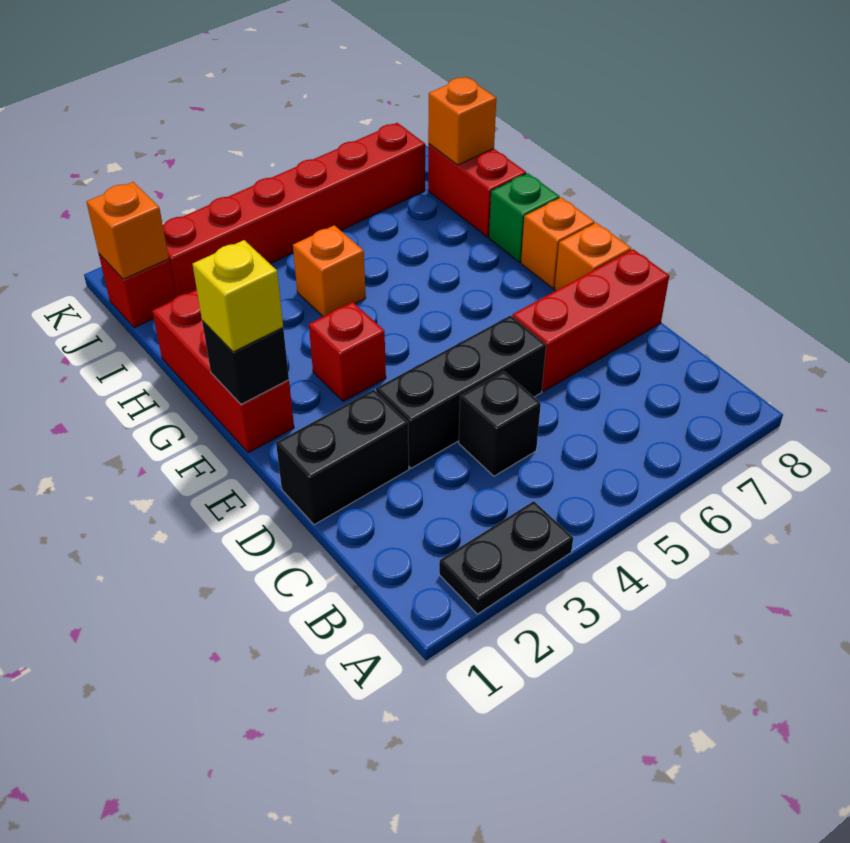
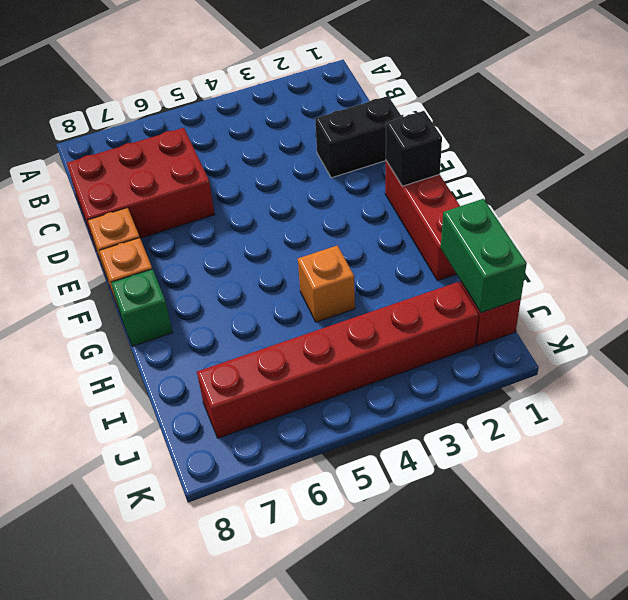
red 2x3 brick [67,128,215,245] -> red 1x3 brick [512,249,669,391]
green 1x2 brick [441,199,527,313] -> orange 1x1 brick [86,182,169,279]
none -> black 1x2 plate [439,501,573,614]
none -> black 1x1 brick [459,371,541,476]
none -> black 1x3 brick [376,316,546,468]

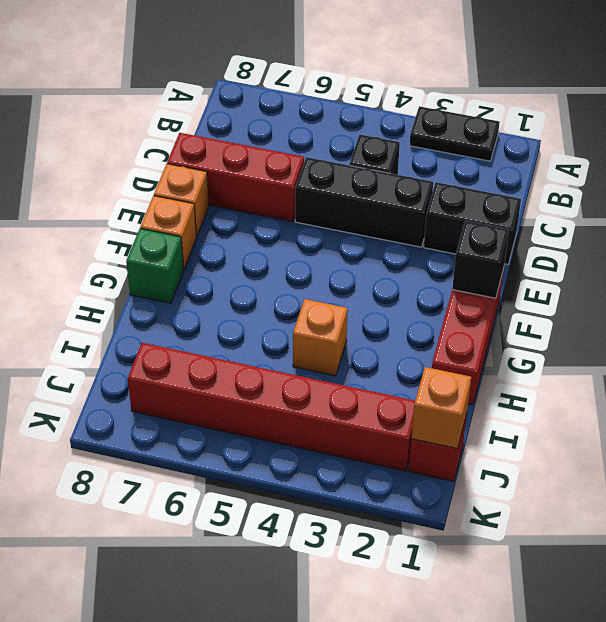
none -> red 1x1 brick [309,302,386,402]
none -> red 1x2 brick [428,144,526,237]
none -> orange 1x1 brick [428,77,496,165]

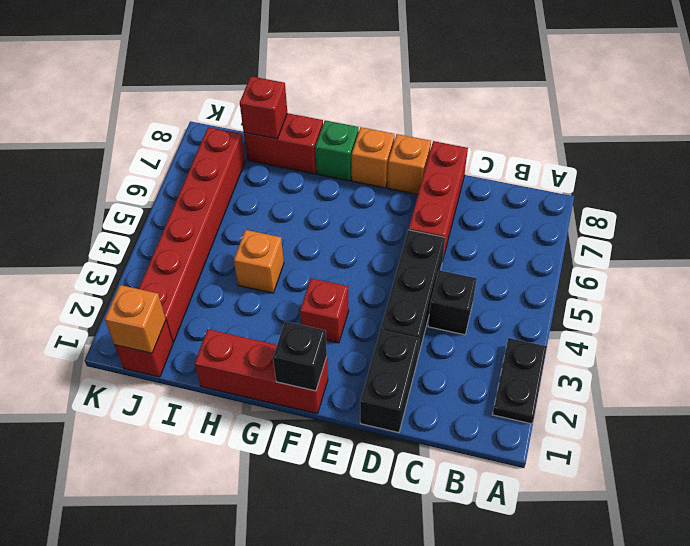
red 1x1 brick [240,76,287,139] -> orange 1x1 brick [428,77,496,165]
none -> yellow 1x1 brick [193,240,283,352]

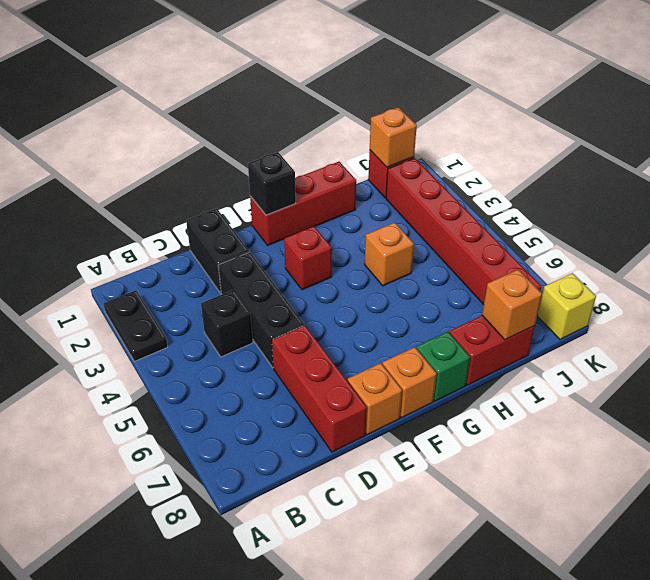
yellow 1x1 brick [537,273,596,339] -> yellow 1x1 brick moved to [193,240,283,352]

